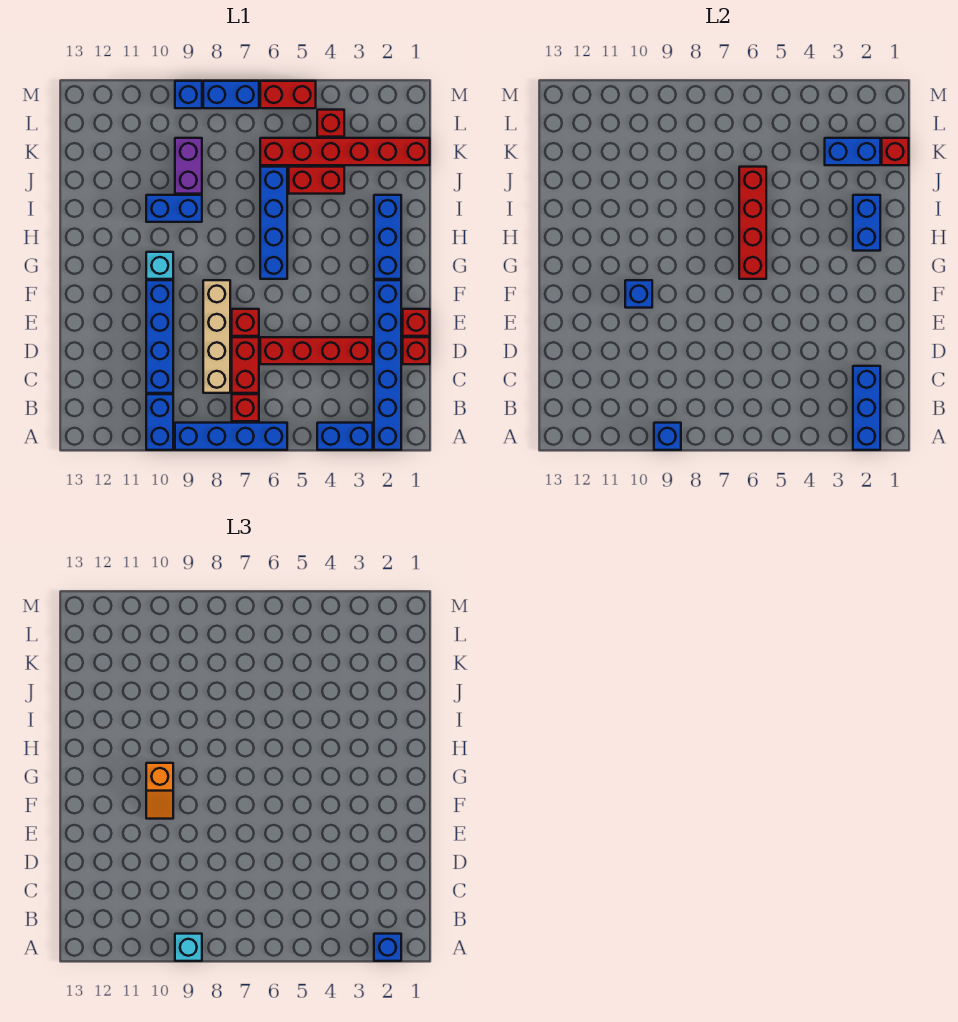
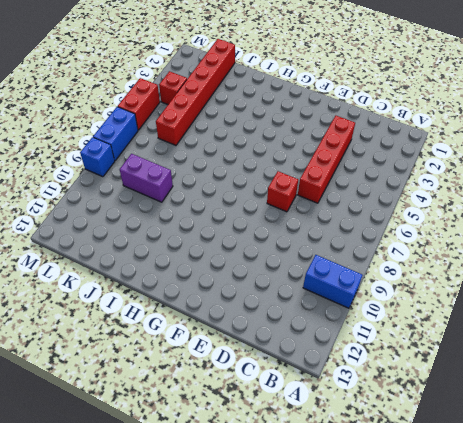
none -> blue 1x6 brick [374,280,401,450]
none -> blue 1x2 brick [317,423,373,450]
none -> blue 1x4 brick [175,423,287,450]
none -> red 1x1 brick [232,394,259,421]

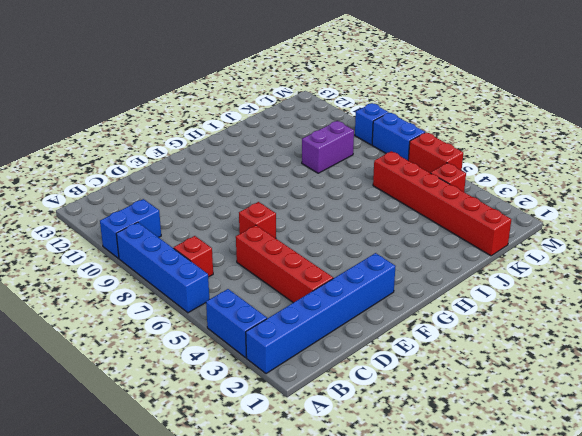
none -> red 1x2 brick [232,337,259,393]
none -> tan 1x4 brick [203,280,230,393]
none -> blue 1x4 brick [146,280,173,393]
none -> red 1x1 brick [403,337,430,364]

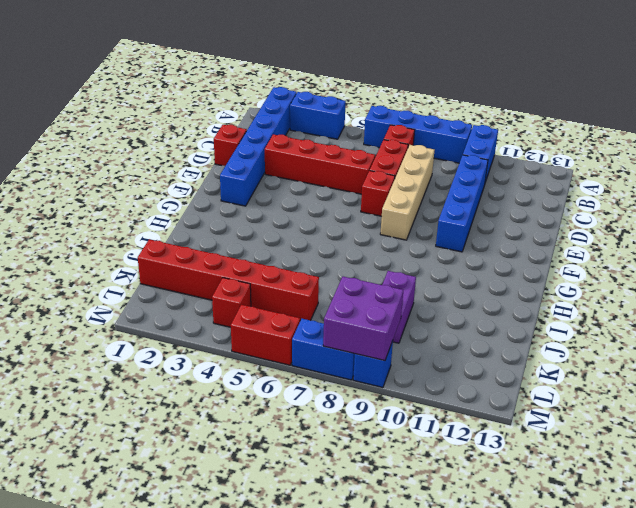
purple 2x2 brick [323,277,403,361] -> none
none -> red 1x1 brick [403,309,430,336]
none -> blue 1x3 brick [374,195,401,279]
none -> blue 1x4 brick [260,167,287,279]
none -> cyan 1x1 brick [146,252,173,279]

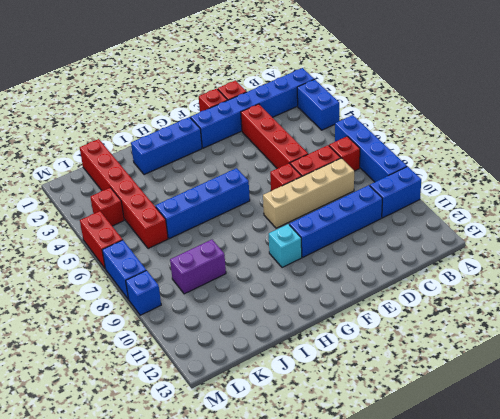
none -> blue 1x2 brick [146,195,202,222]
none -> red 1x2 brick [289,167,344,194]
none -> blue 1x3 brick [853,366,880,450]
none -> blue 1x1 brick [654,423,681,450]

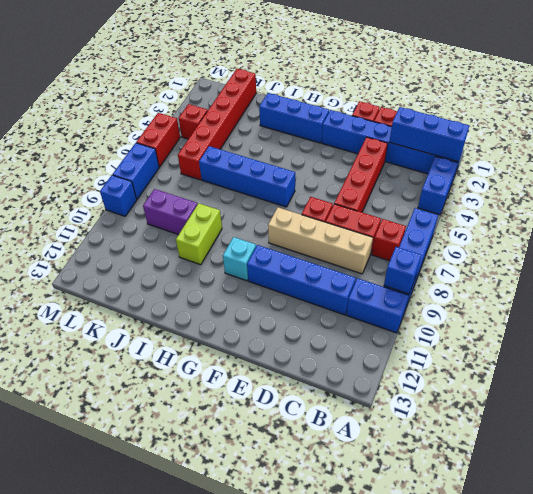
lime 1x2 brick [176,203,222,265] -> blue 1x2 brick [146,195,202,222]
none -> red 1x2 brick [289,167,344,194]
none -> blue 1x1 brick [625,280,652,308]
none -> red 1x4 brick [739,167,766,279]
none -> blue 1x2 brick [853,195,880,251]

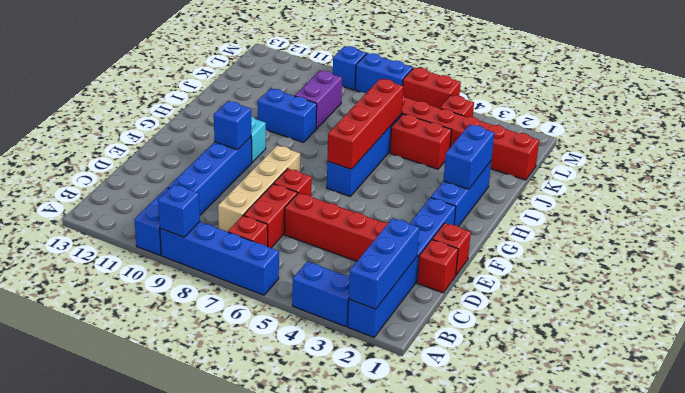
none -> red 1x1 brick [882,138,909,165]
none -> blue 1x2 brick [825,138,880,165]
none -> blue 1x1 brick [374,934,401,961]
none -> cyan 1x1 brick [175,934,202,961]

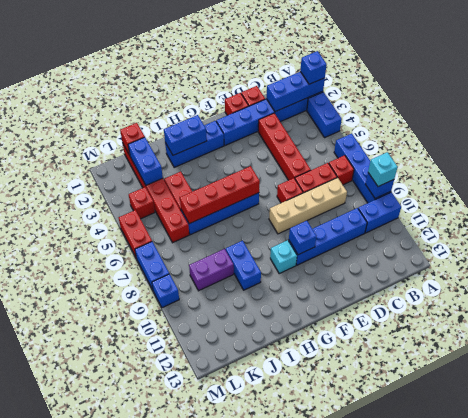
none -> orange 1x2 slope [146,763,173,819]

